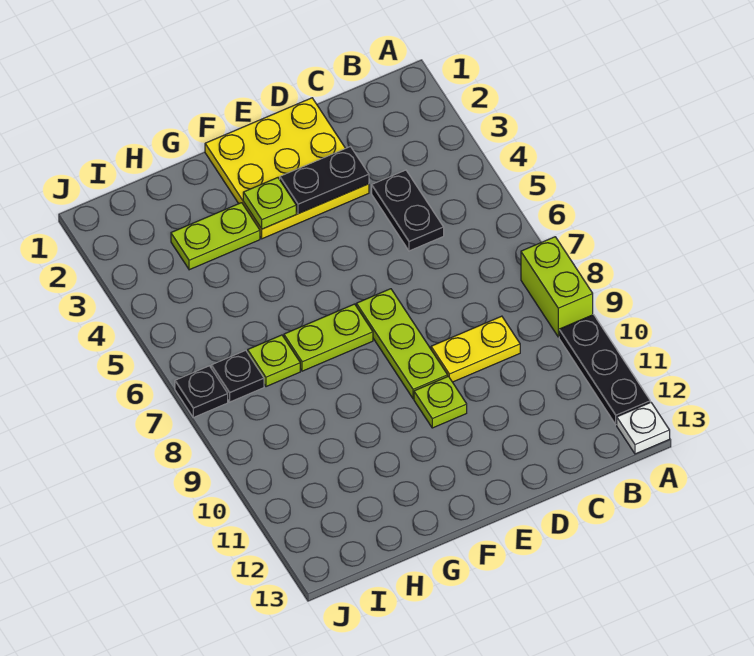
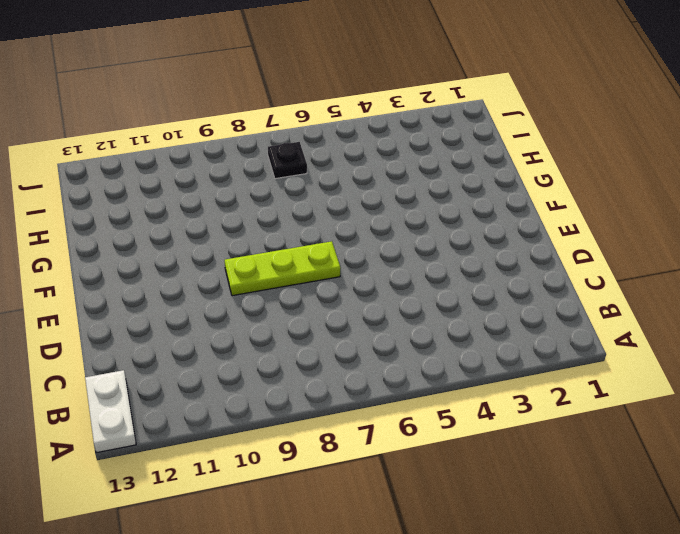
white 1x2 plate [85,370,136,453] -> white 1x1 plate [617,402,670,454]
none -> lime 1x2 brick [521,237,593,337]
none -> black 1x3 plate [559,315,650,425]
none -> black 1x2 plate [372,170,444,251]

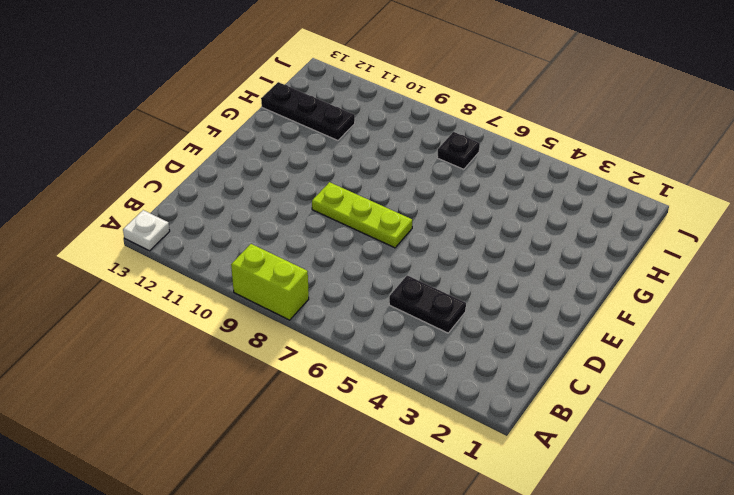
black 1x3 plate [261,82,355,140] -> black 1x3 plate moved to [559,315,650,425]
none -> yellow 1x2 plate [431,316,520,382]
none -> yellow 3x3 plate [205,98,369,239]
none -> lime 1x1 plate [414,376,467,428]

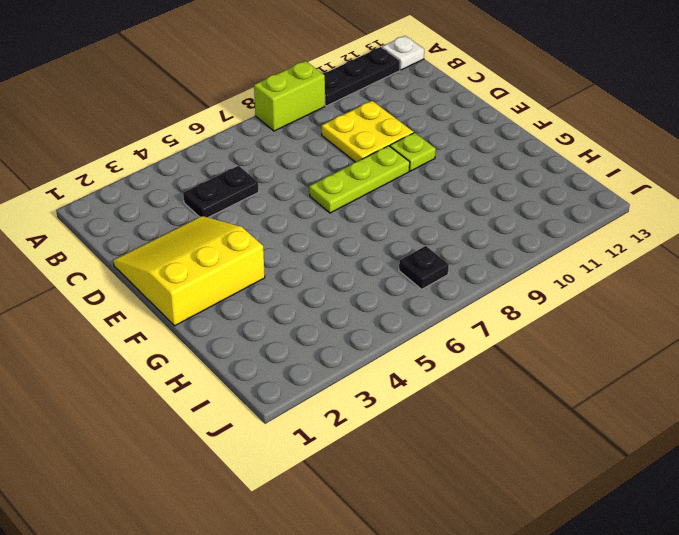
yellow 2x2 plate [321,101,414,162] -> yellow 1x2 plate [431,316,520,382]
yellow 3x3 slope [113,216,265,326] -> yellow 3x3 plate [205,98,369,239]
none -> lime 1x2 plate [284,304,373,371]
none -> lime 1x2 plate [171,203,260,270]
none -> lime 1x1 plate [248,335,300,387]

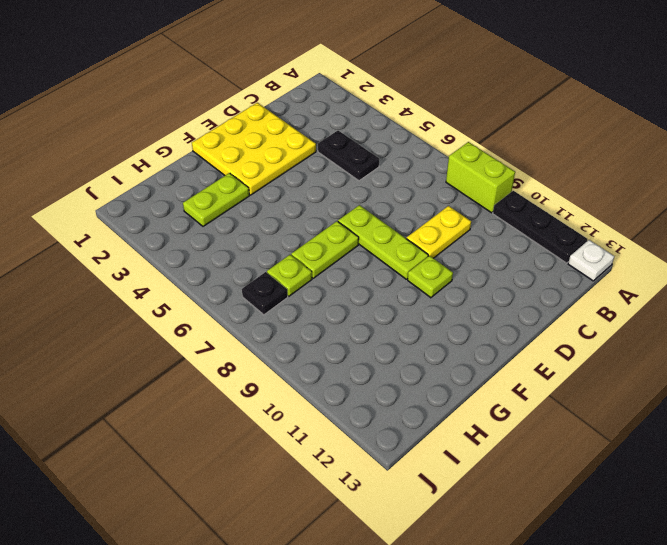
none -> black 1x1 plate [175,366,228,417]
none -> black 1x2 plate [280,147,369,214]
none -> lime 1x1 plate [243,178,296,229]

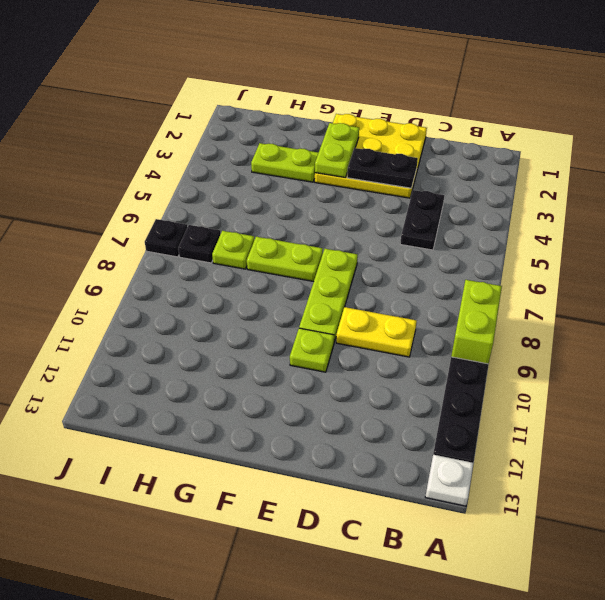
lime 1x2 plate [315,123,359,177] -> lime 1x1 plate [243,178,296,229]

